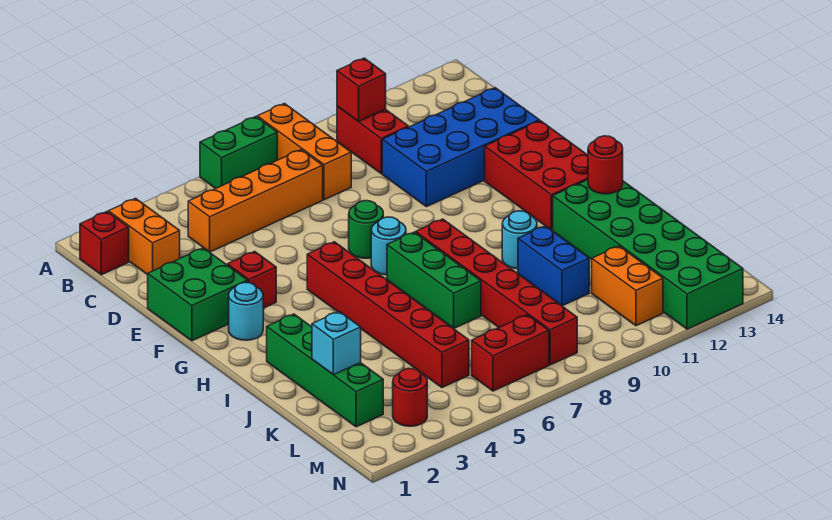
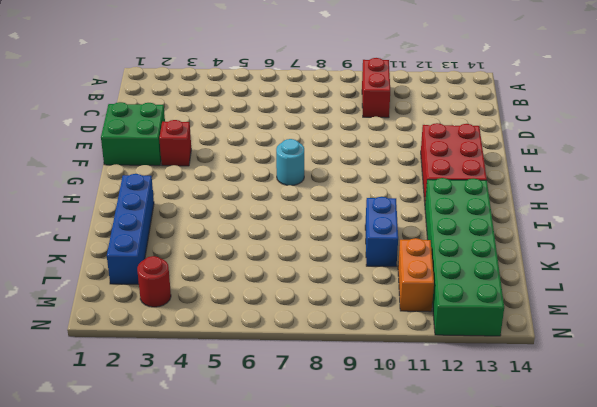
blue 1x4 brick [107,174,154,284] -> green 1x4 brick [267,314,383,427]
none -> green 1x2 brick [200,117,277,189]
none -> orange 1x3 brick [257,104,351,200]
none -> red 1x1 brick [80,212,129,275]

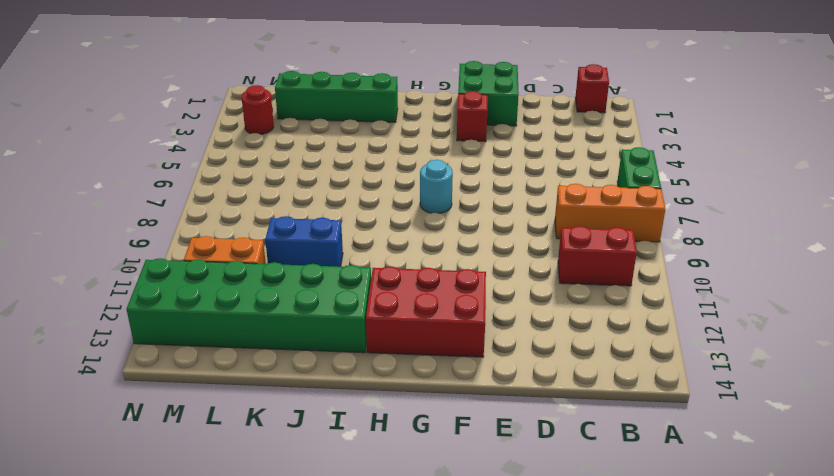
none -> orange 1x2 brick [108,198,180,275]
none -> orange 1x4 brick [188,150,323,252]
none -> blue 2x4 brick [382,88,539,207]

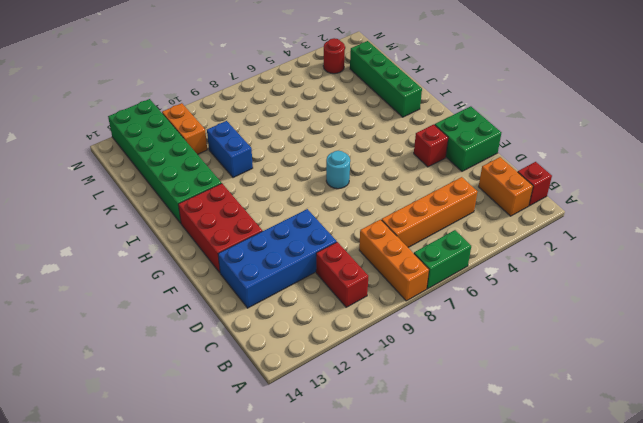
none -> green 1x1 round brick [349,201,383,258]
none -> cyan 1x1 round brick [229,282,263,340]
none -> red 1x6 brick [307,242,469,388]

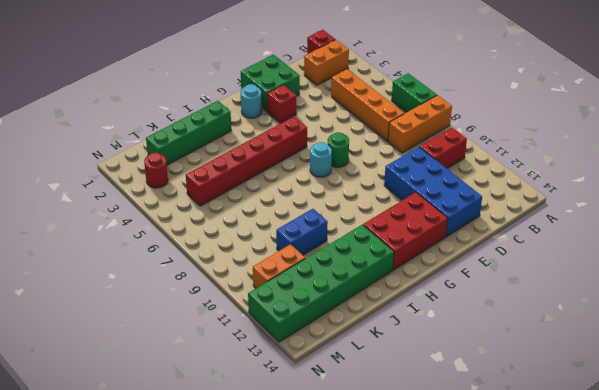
none -> green 1x3 brick [387,232,481,328]
none -> red 1x6 brick [416,219,577,365]
none -> cyan 1x1 round brick [502,211,537,269]

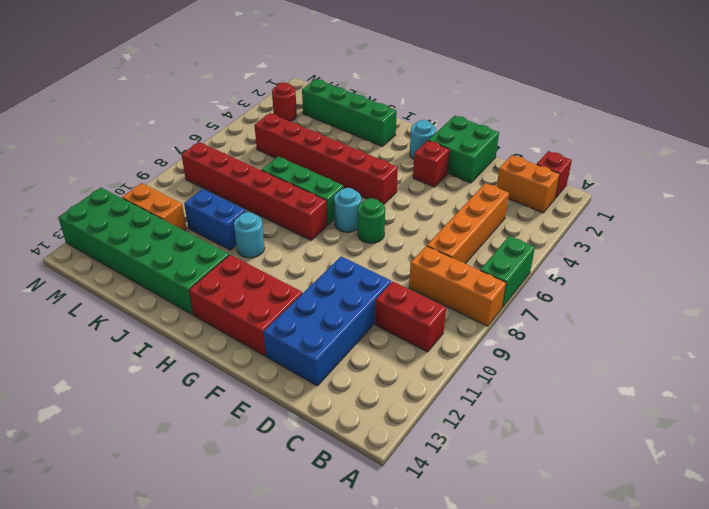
none -> red 1x2 brick [472,315,549,391]
none -> red 1x1 brick [337,58,386,121]
none -> red 1x1 round brick [588,136,623,194]

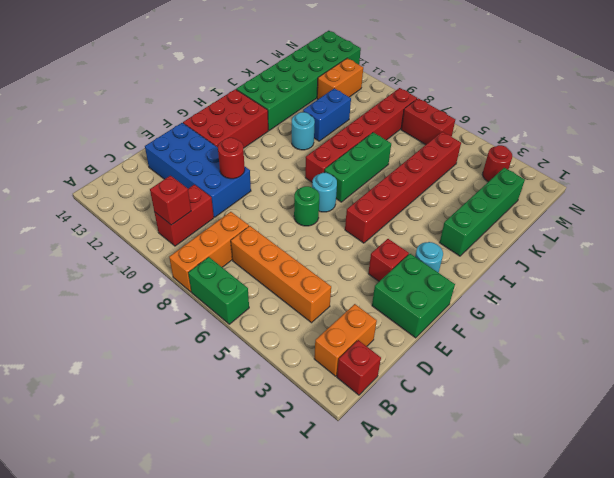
red 1x1 round brick [218,138,245,179] -> red 1x1 round brick moved to [588,136,623,194]
none -> cyan 1x1 brick [312,312,361,375]

